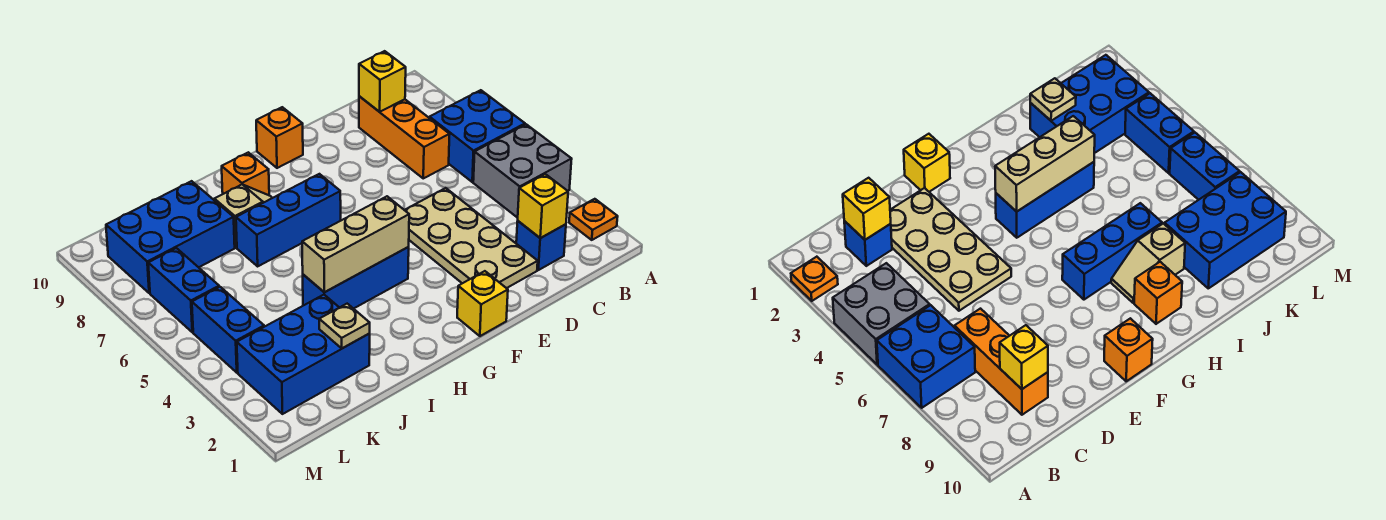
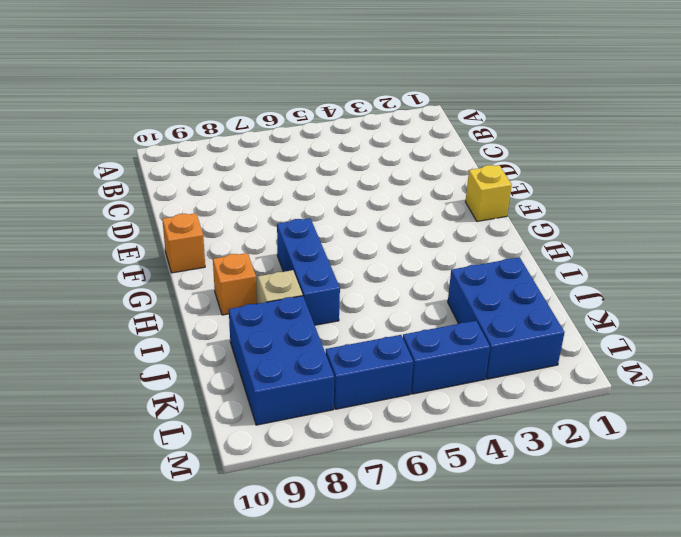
none -> orange 1x1 plate [569,199,618,240]
none -> grey 2x2 brick [473,124,572,218]
none -> blue 2x2 brick [430,90,525,182]

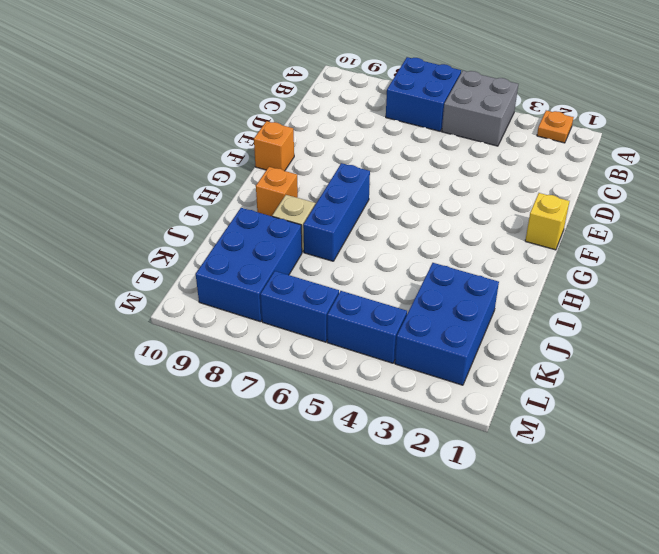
none -> blue 1x1 brick [516,221,566,270]
none -> orange 1x3 brick [359,96,450,178]
none -> tan 2x4 plate [405,188,538,288]

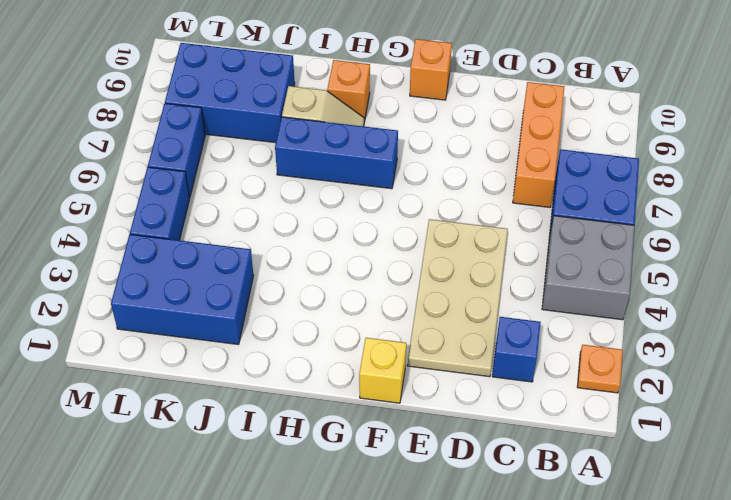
none -> blue 1x3 brick [303,247,409,309]
none -> yellow 1x1 brick [518,174,568,238]
none -> yellow 1x1 brick [359,51,406,112]

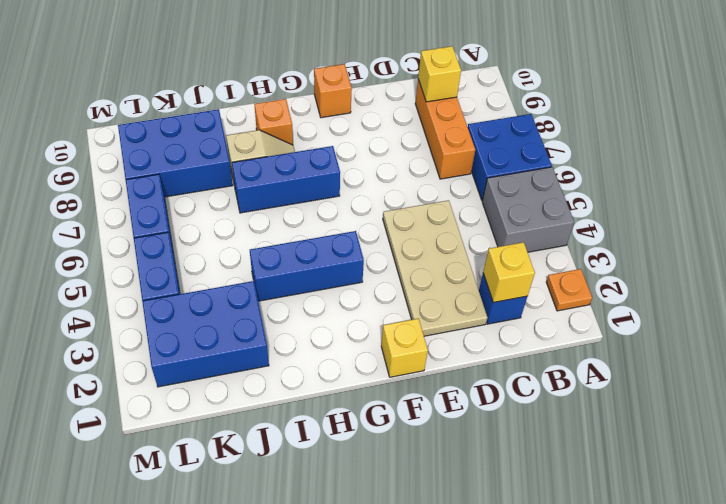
none -> tan 1x3 brick [302,196,409,292]
none -> tan 1x1 plate [319,304,370,348]

